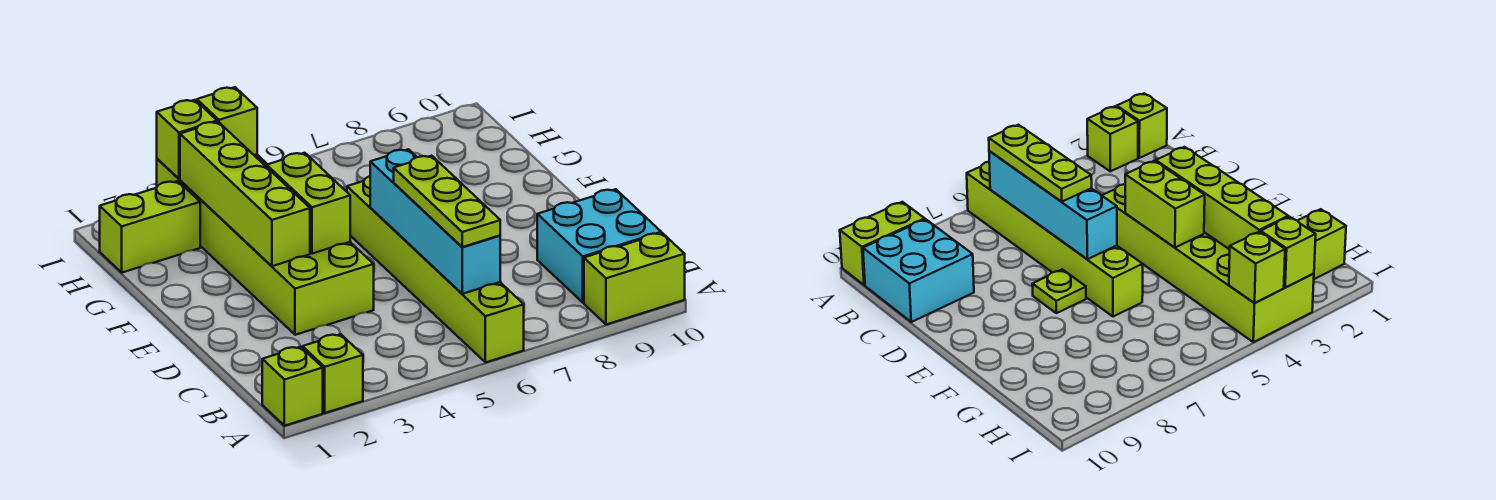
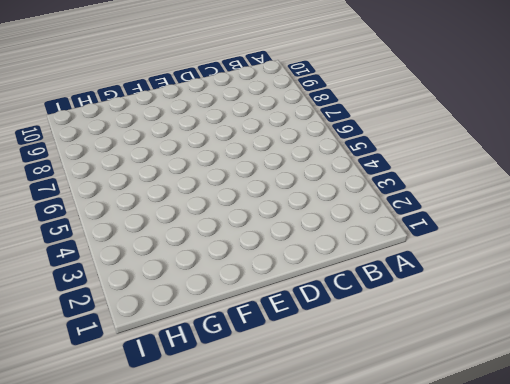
none -> lime 1x1 brick [262,347,323,426]
none -> lime 1x1 brick [303,334,363,413]
none -> lime 1x6 brick [347,176,524,363]

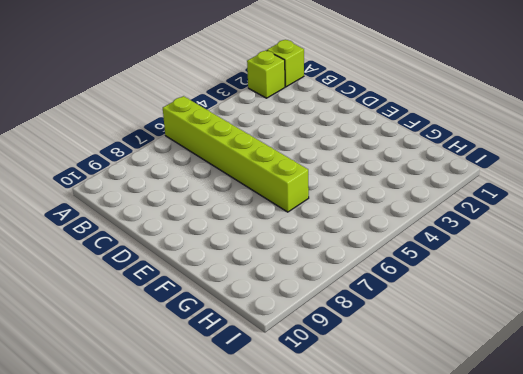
none -> lime 1x2 brick [584,233,685,325]
none -> cyan 2x2 brick [537,189,661,303]
none -> lime 2x6 brick [157,154,374,335]

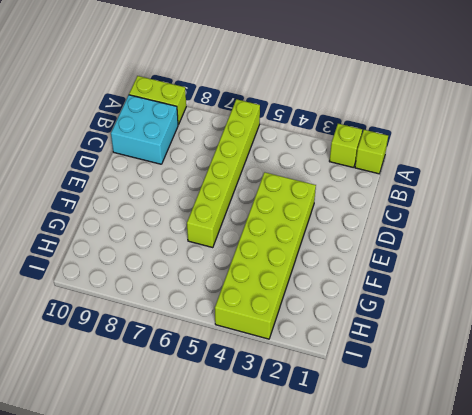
none -> lime 1x1 plate [1032,269,1086,313]
none -> lime 1x2 brick [100,181,200,273]
none -> cyan 1x4 brick [370,149,500,294]

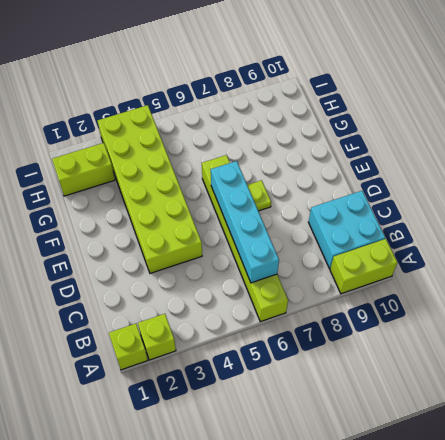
none -> lime 1x4 brick [180,122,310,266]
none -> lime 1x2 brick [267,153,350,254]
none -> lime 1x1 brick [157,100,217,179]

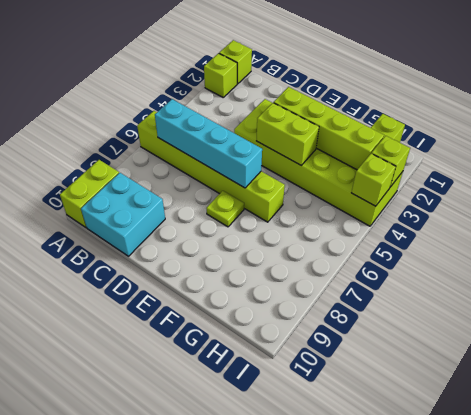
none -> lime 1x3 plate [394,156,500,247]

